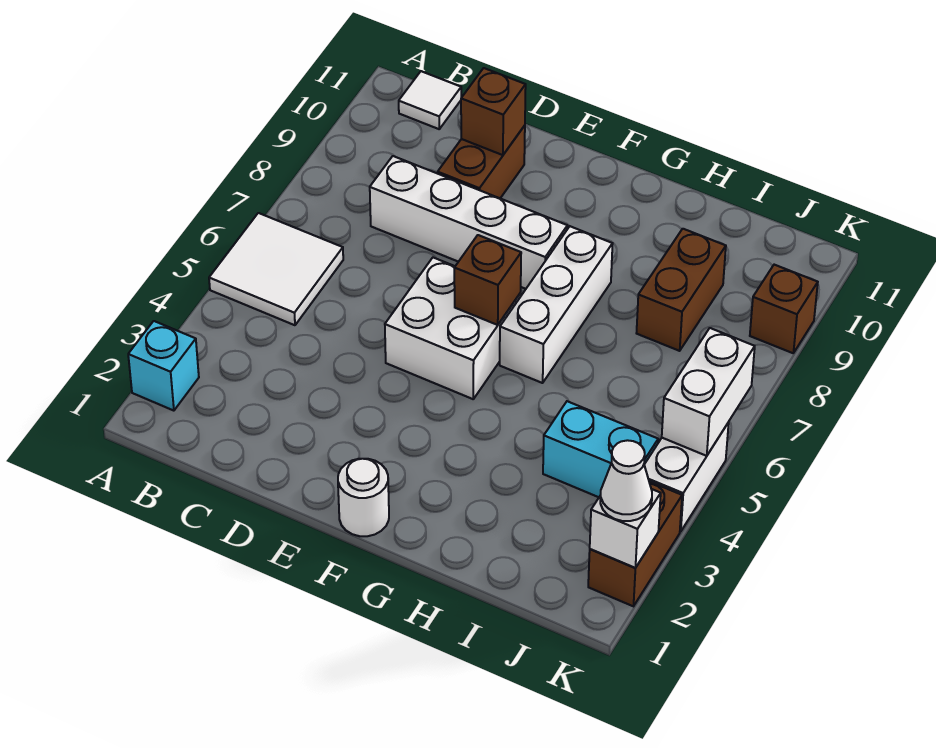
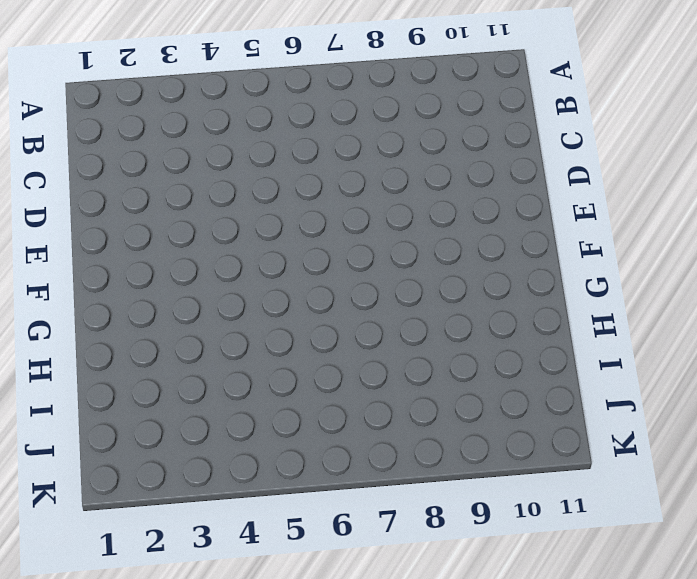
none -> cyan 1x1 brick [128,321,199,411]
none -> white 2x2 tile [209,213,343,325]
none -> white 1x1 tile [399,71,461,129]

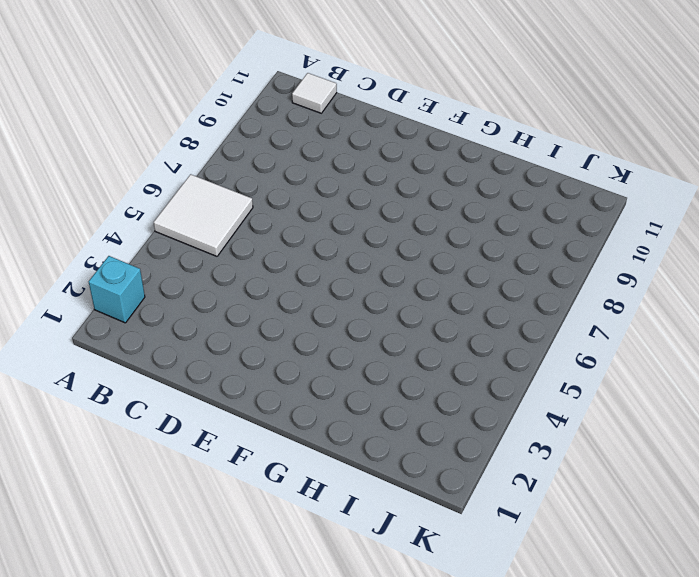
none -> white 1x4 brick [370,156,567,289]
none -> brown 1x2 brick [438,125,525,198]
none -> white 2x2 brick [385,258,521,399]

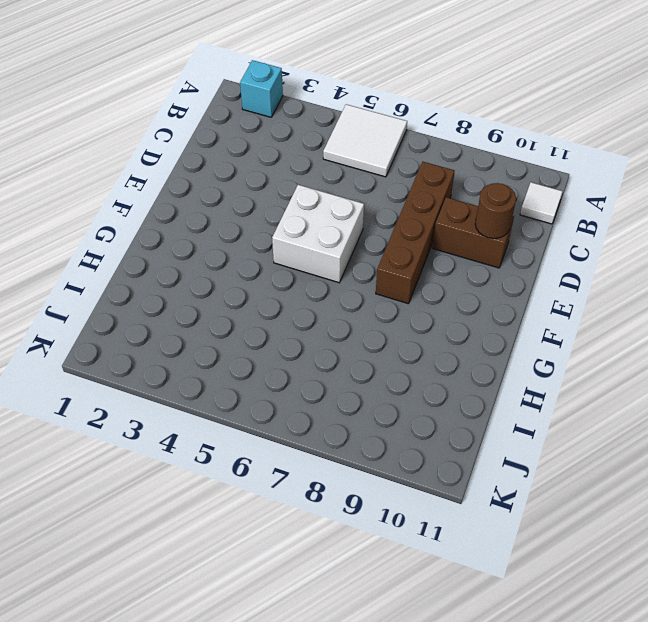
brown 1x4 brick [376,162,455,304] -> white 1x4 brick [370,156,567,289]
brown 1x1 round brick [475,183,516,239] -> brown 1x1 brick [461,68,526,155]
none -> white 1x1 round brick [338,459,389,536]
none -> white 1x3 brick [500,226,613,383]
none -> cyan 1x2 brick [543,401,658,497]

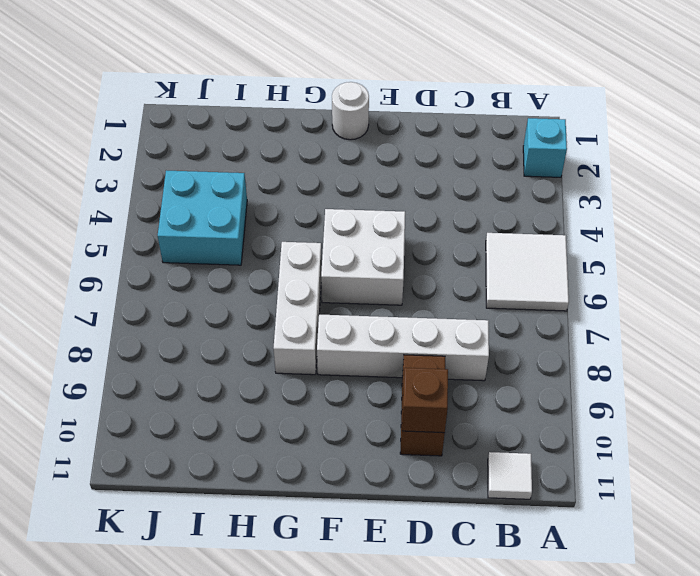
cyan 2x2 brick [158,171,247,265] -> cyan 1x2 brick [543,401,658,497]
none -> brown 1x2 brick [637,229,726,351]
none -> brown 1x2 brick [588,481,682,606]
none -> white 1x2 brick [644,422,729,532]

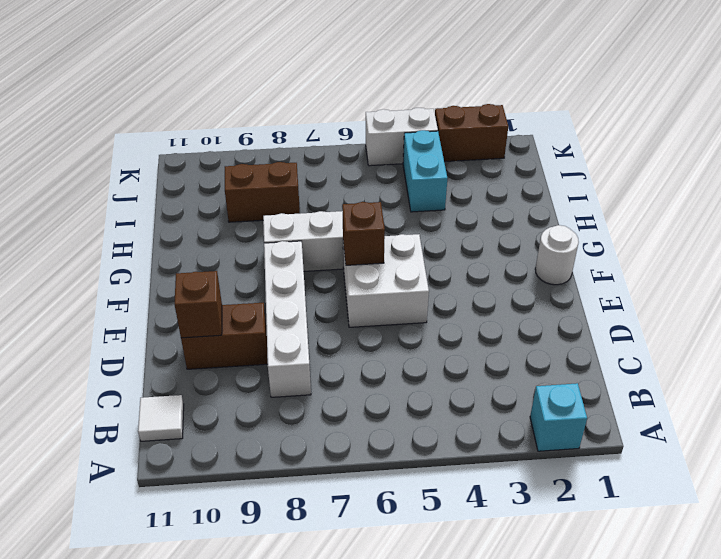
none -> white 2x2 tile [209,213,343,325]
none -> brown 1x1 brick [750,265,818,353]
none -> white 1x1 brick [590,489,661,568]

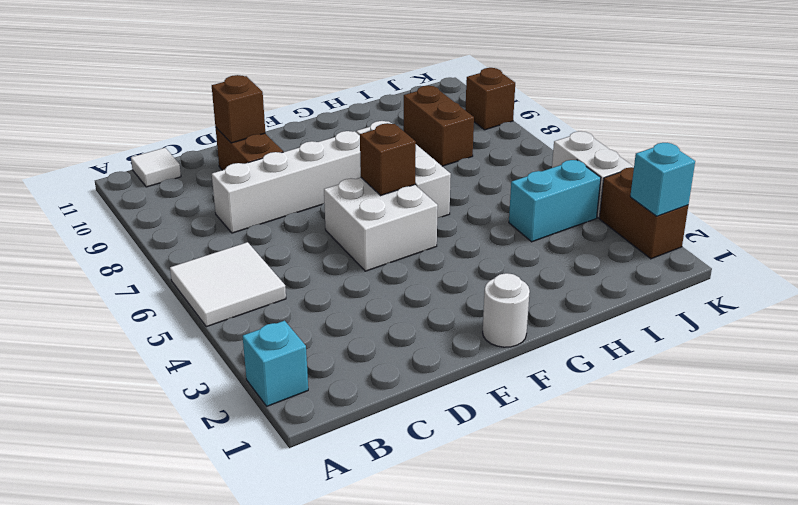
cyan 1x1 brick [630,143,695,216] -> white 1x1 brick [590,489,661,568]
none -> white 1x2 brick [662,328,755,456]
none -> white 1x1 cone [600,440,652,521]

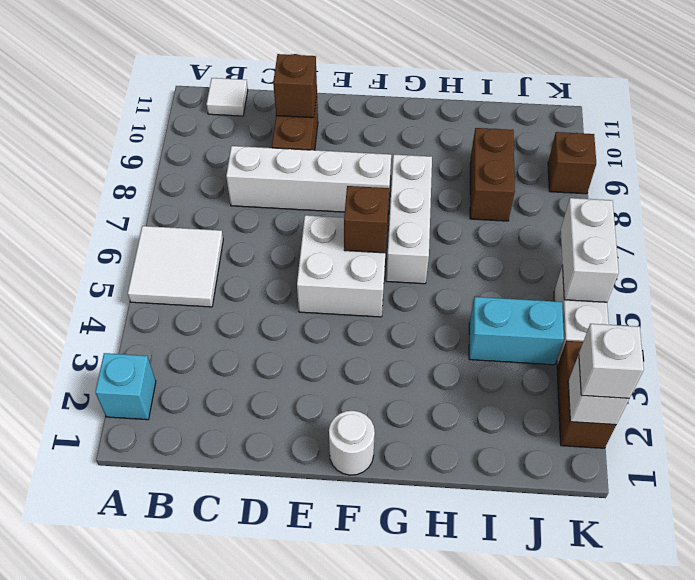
white 1x1 brick [579,324,644,398] -> white 1x1 cone [600,440,652,521]

